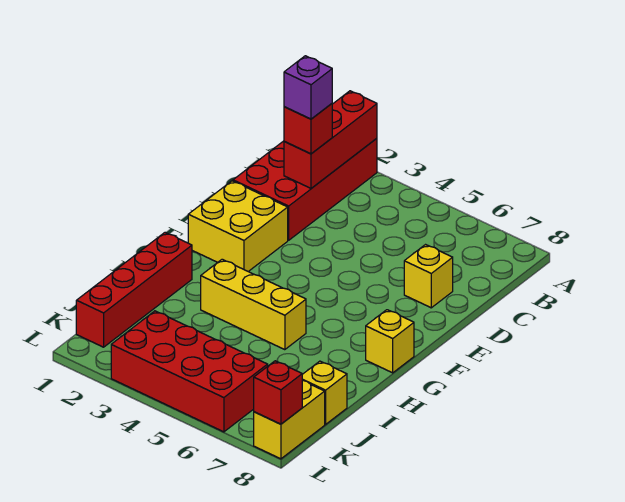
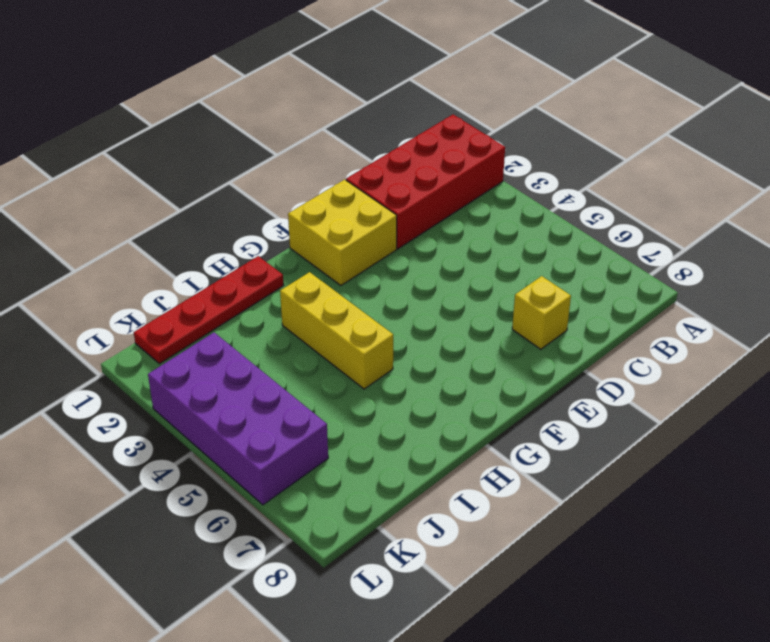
red 1x4 plate [134,256,284,364] -> red 1x4 brick [76,233,192,347]
purple 2x4 brick [148,332,328,505] -> red 2x4 brick [111,311,268,432]
none -> yellow 1x1 brick [366,310,414,373]
none -> yellow 1x1 brick [302,361,347,424]
none -> yellow 1x2 brick [254,380,325,459]

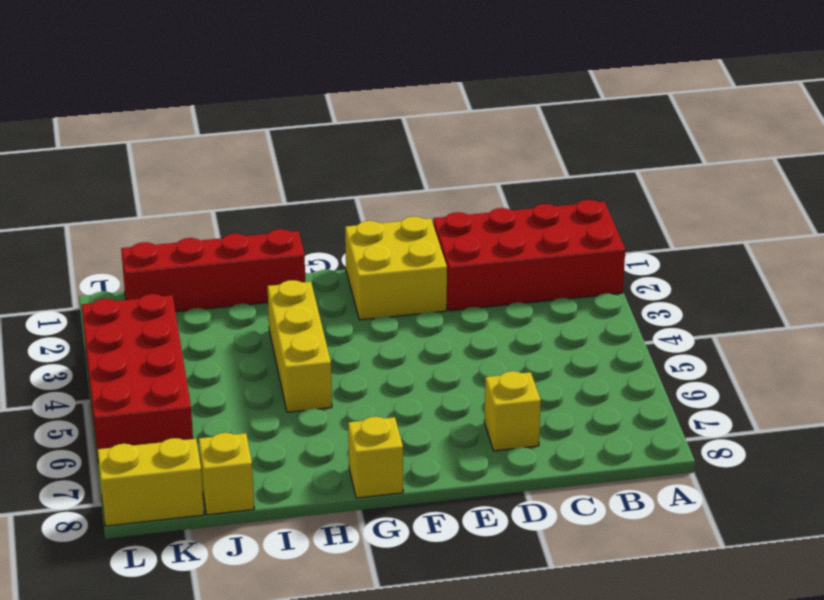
none -> red 1x3 brick [284,91,377,188]
none -> red 1x1 brick [254,361,302,424]
none -> red 1x1 brick [284,104,332,154]

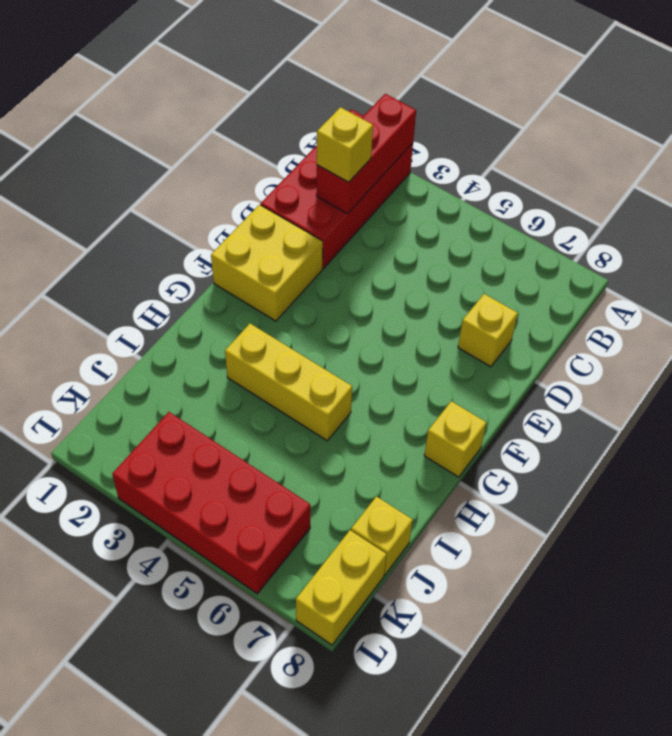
yellow 1x1 brick [317,107,373,182] -> red 1x1 brick [284,104,332,154]
none -> red 1x4 brick [76,233,192,347]
none -> red 1x1 brick [254,361,302,424]
none -> purple 1x1 brick [284,56,332,119]

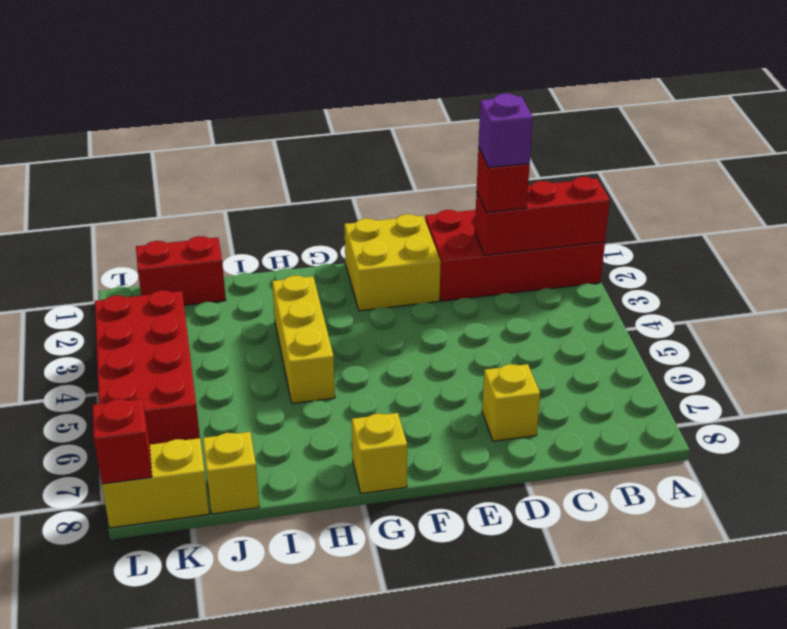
red 1x2 brick [136,236,226,305] -> red 1x4 brick [76,233,192,347]

